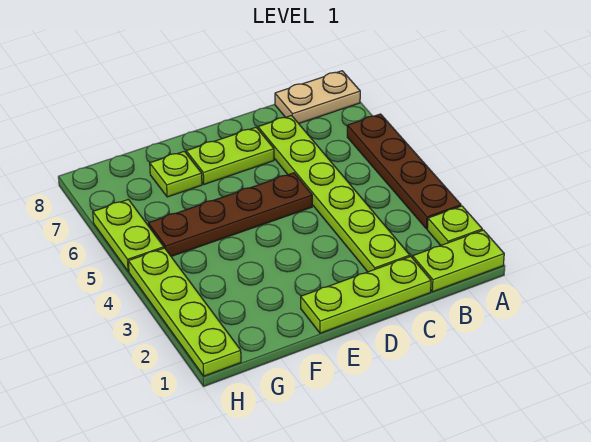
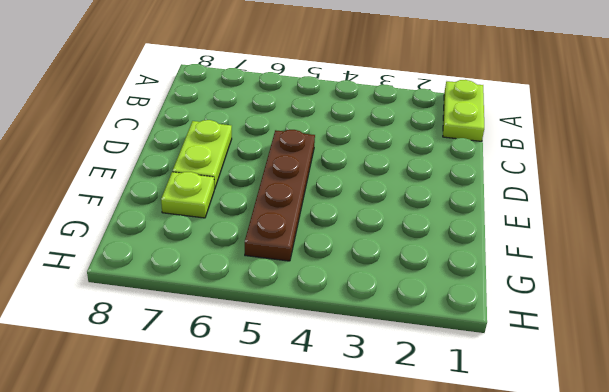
none -> lime 1x1 plate [427,206,482,245]
none -> brown 1x4 plate [347,114,461,229]

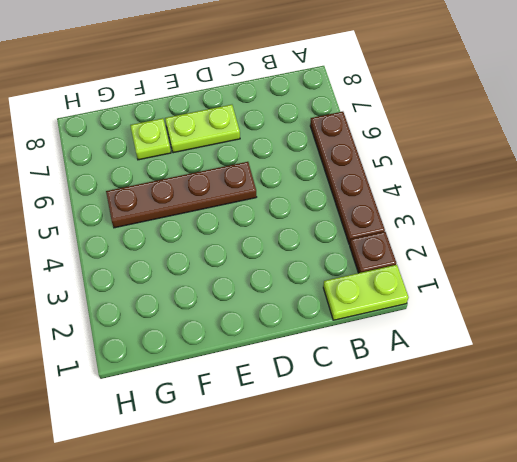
brown 1x1 plate [350,232,396,273] -> lime 1x1 plate [427,206,482,245]
none -> tan 1x2 plate [275,71,360,123]
none -> lime 1x3 plate [301,257,431,333]

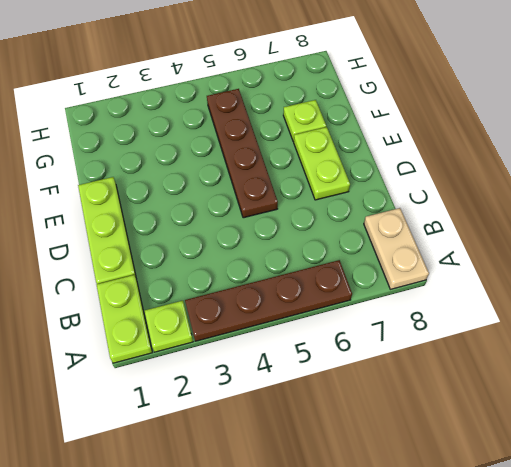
none -> lime 1x6 plate [258,116,410,272]
none -> lime 1x4 plate [128,248,241,376]

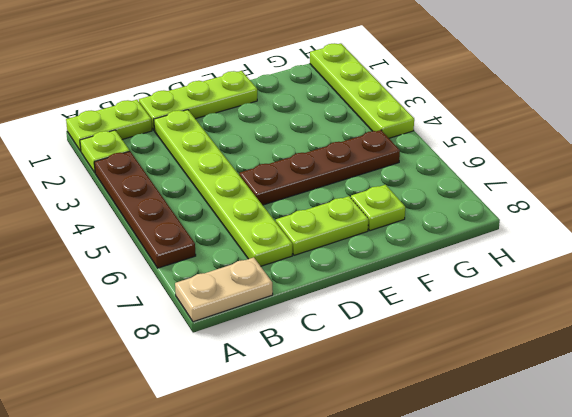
none -> lime 1x2 plate [93,199,164,271]

